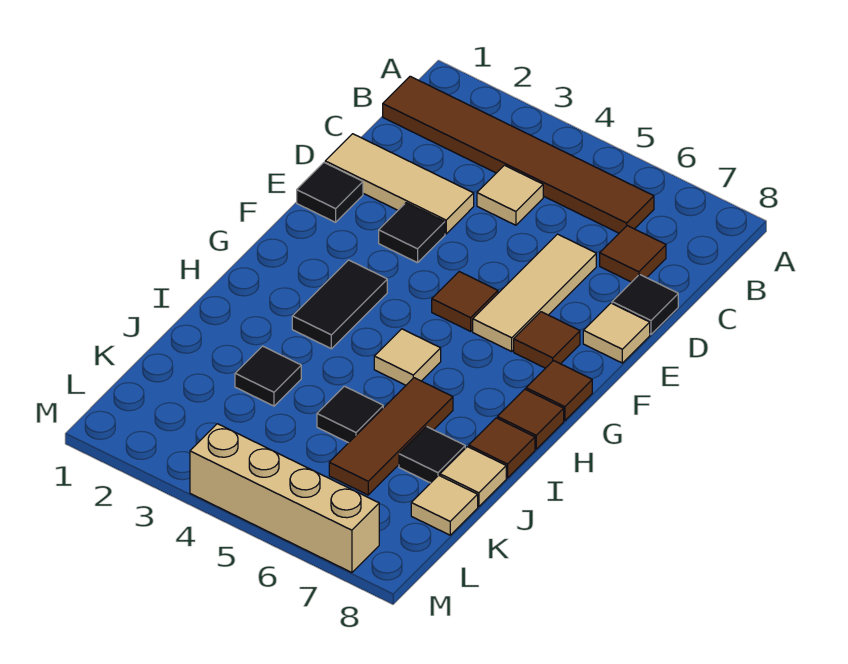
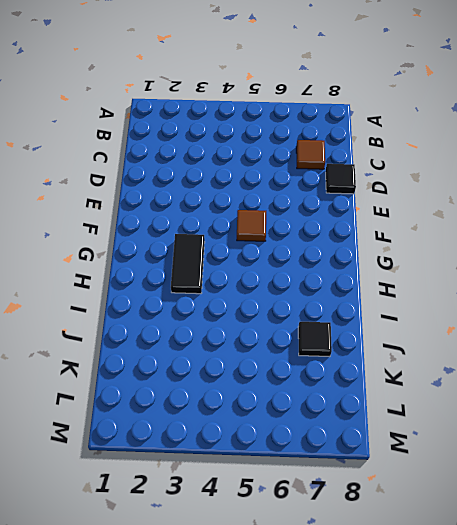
none -> brown 1x6 tile [383,76,654,233]
none -> tan 1x1 tile [477,165,543,225]
none -> tan 1x3 tile [325,134,474,234]

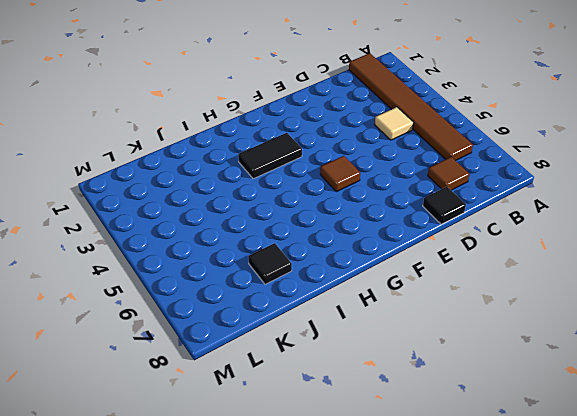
none -> tan 1x3 tile [325,134,474,234]
none -> tan 1x3 tile [473,234,596,351]
none -> black 1x1 tile [297,163,363,222]

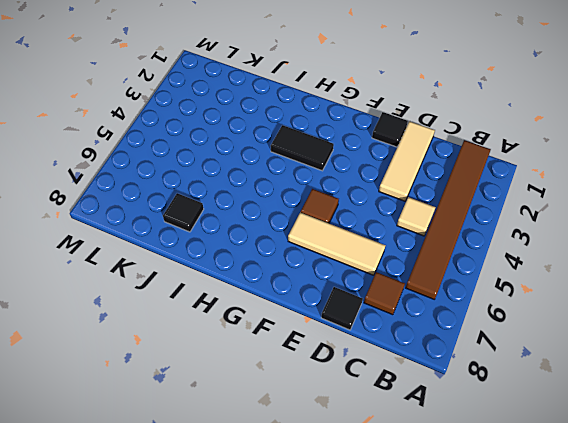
none -> black 1x1 tile [379,203,445,263]
none -> tan 1x1 tile [583,303,650,363]
none -> brown 1x1 tile [514,312,580,368]

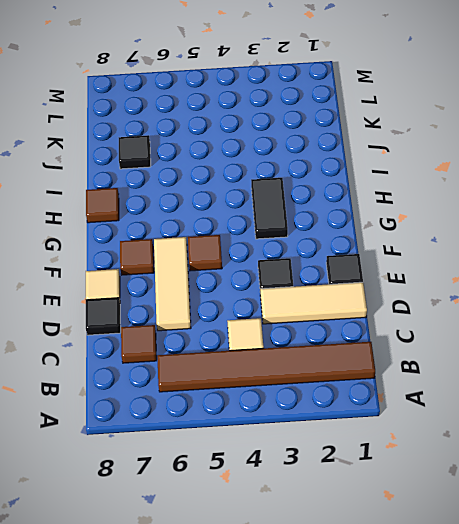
none -> brown 1x1 tile [526,361,592,420]
none -> tan 1x1 tile [374,329,441,385]
none -> brown 1x3 tile [329,378,453,495]

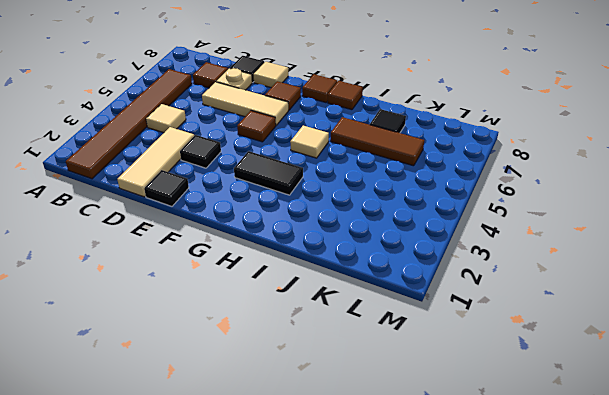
tan 1x1 plate [216,68,252,90] -> none
none -> brown 1x1 tile [469,418,535,478]
none -> black 1x1 tile [235,346,301,406]
none -> black 1x1 tile [317,386,383,443]

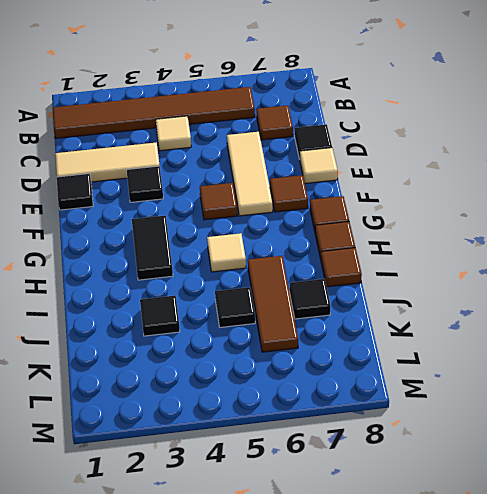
none -> tan 1x1 tile [440,447,506,507]
none -> tan 1x1 tile [411,475,478,535]
none -> tan 1x4 brick [190,424,379,573]

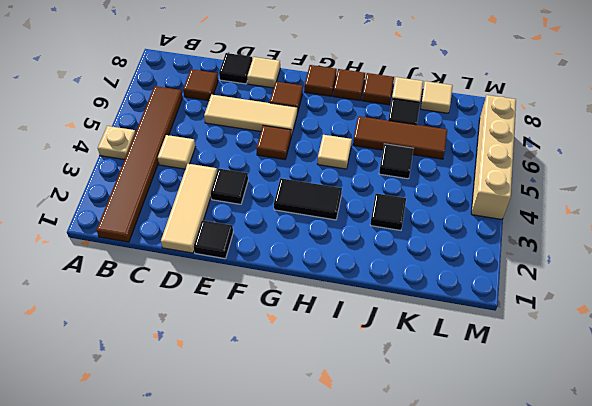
tan 1x1 plate [98,126,136,160] -> none

